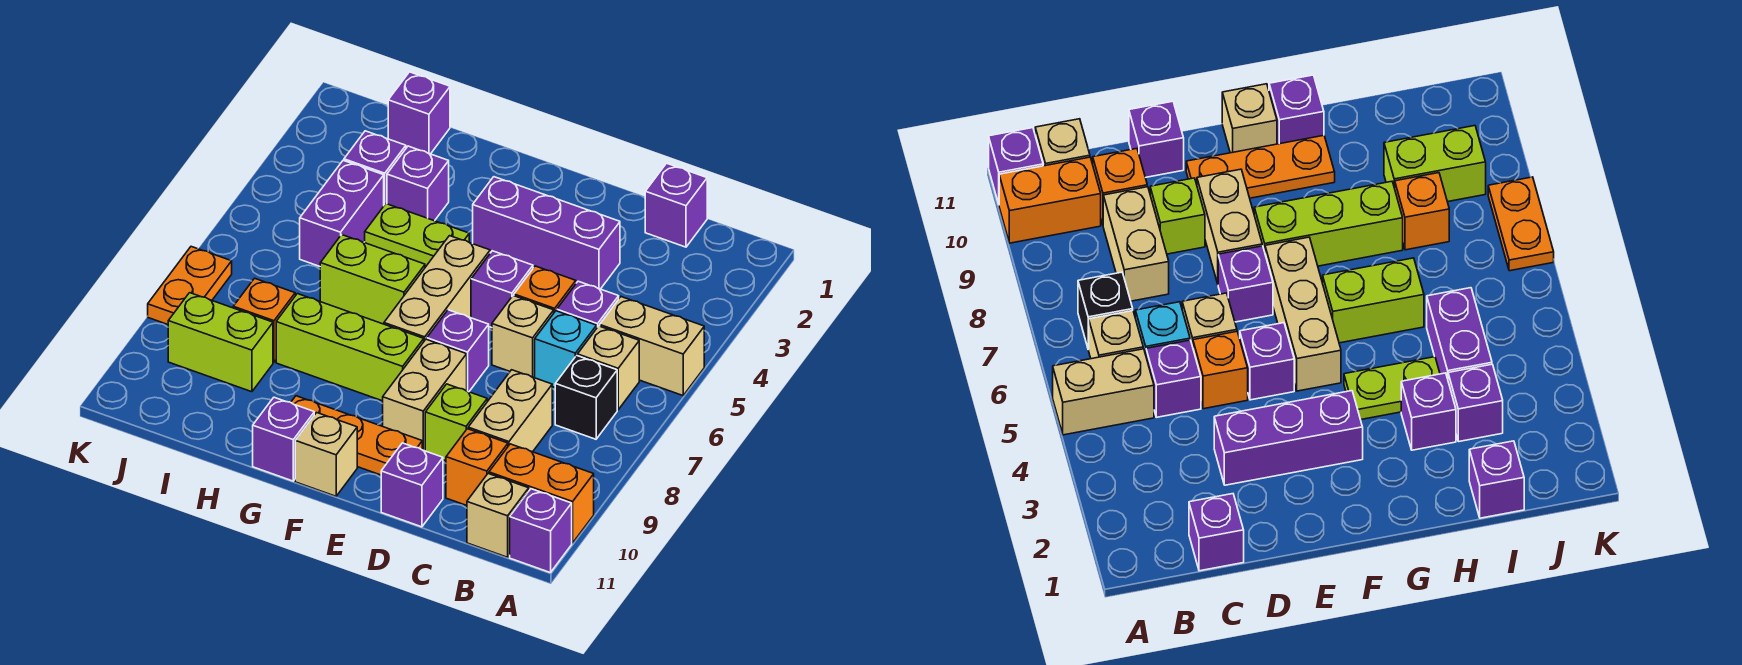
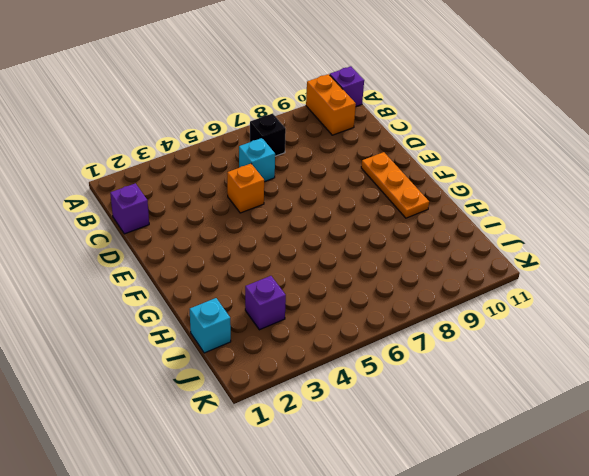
cyan 1x1 brick [190,298,231,353] -> purple 1x1 brick [388,72,450,154]
none -> tan 1x2 brick [600,297,704,396]
none -> tan 1x1 brick [578,326,639,410]
none -> tan 1x1 brick [467,474,529,557]
none -> purple 1x1 brick [557,281,619,327]

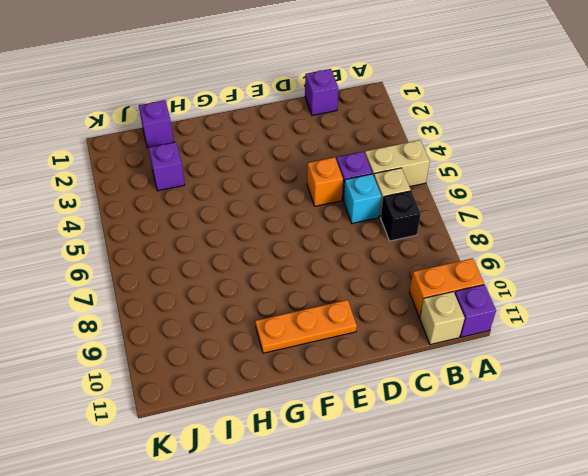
none -> tan 1x2 brick [468,370,552,452]
none -> orange 1x1 brick [446,429,508,506]
none -> purple 1x3 brick [473,177,620,289]
none -> tan 1x1 brick [492,296,554,377]

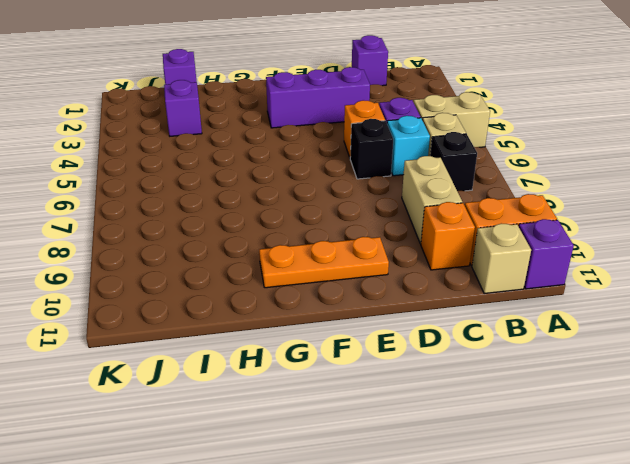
black 1x1 brick [350,119,393,179] -> tan 1x1 brick [492,296,554,377]
none -> lime 1x1 brick [425,384,487,461]
none -> purple 1x1 brick [381,443,443,527]
none -> purple 1x1 brick [471,251,533,328]
none -> purple 1x1 brick [427,310,489,392]

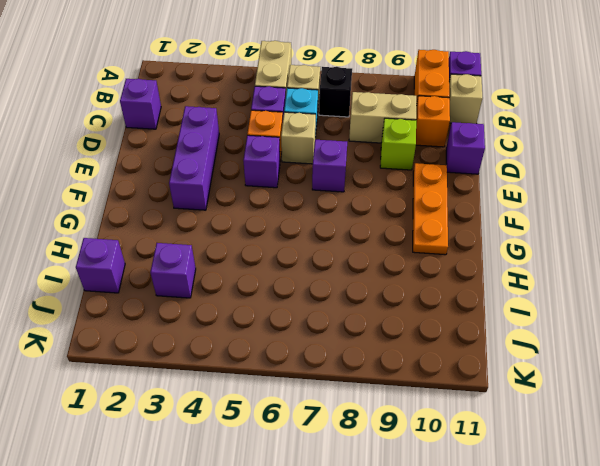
none -> tan 1x2 brick [383,339,467,451]
none -> tan 1x3 brick [384,236,490,341]
none -> lime 1x3 brick [276,294,424,401]
none -> tan 1x1 brick [295,413,357,496]

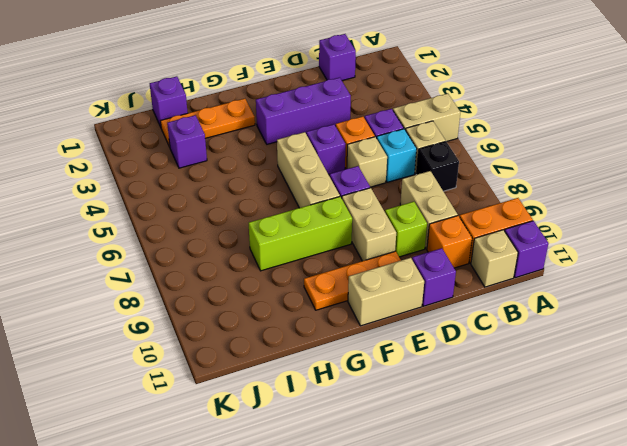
tan 1x2 brick [348,258,424,326] -> tan 1x1 brick [295,413,357,496]
orange 1x3 plate [160,99,255,147] -> none
none -> lime 1x2 plate [365,204,469,267]
none -> lime 1x2 brick [320,235,425,324]
none -> purple 1x1 brick [253,397,314,481]
none -> purple 1x1 brick [387,146,449,221]

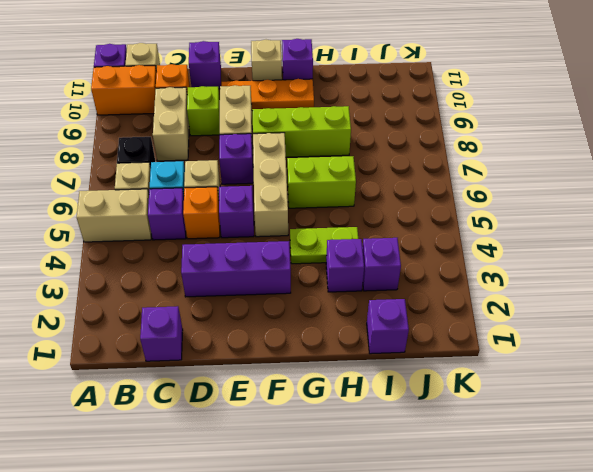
none -> purple 1x2 brick [300,160,384,266]
none -> orange 1x1 brick [233,278,295,362]
none -> lime 1x2 brick [168,293,273,392]
none -> orange 1x2 plate [148,247,232,324]

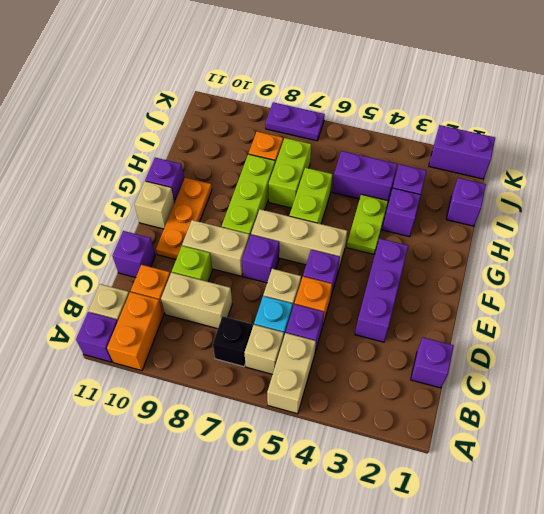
lime 1x2 brick [269,138,311,208] -> lime 1x2 brick moved to [168,293,273,392]
purple 1x2 brick [429,125,495,179] -> none
purple 1x2 plate [265,102,325,141] -> orange 1x2 plate [148,247,232,324]

